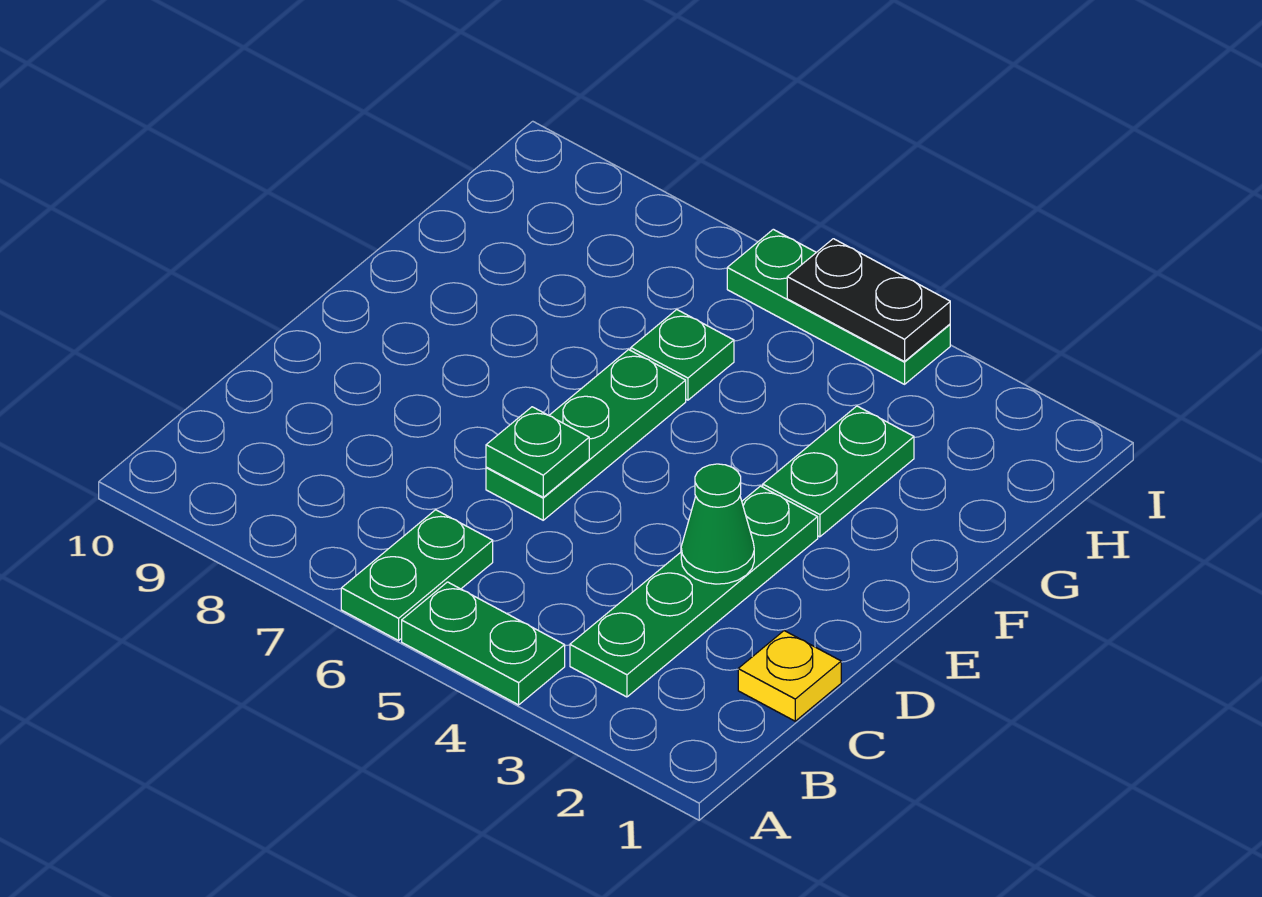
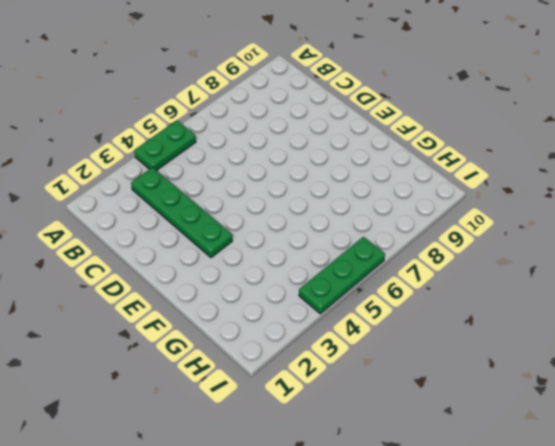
none -> green 1x2 plate [341,510,493,640]
none -> yellow 1x1 plate [738,631,841,721]

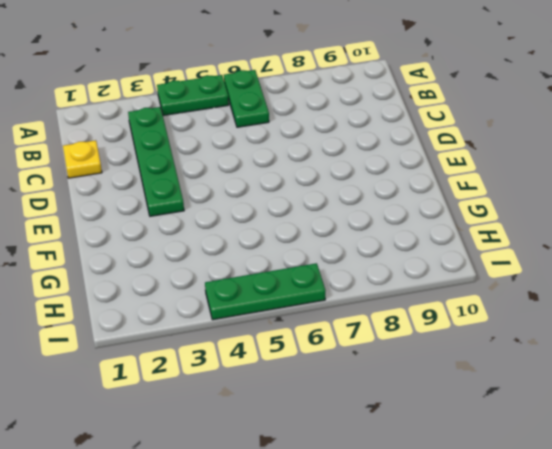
none -> green 1x3 plate [486,350,686,520]
none -> green 1x2 plate [763,406,914,537]

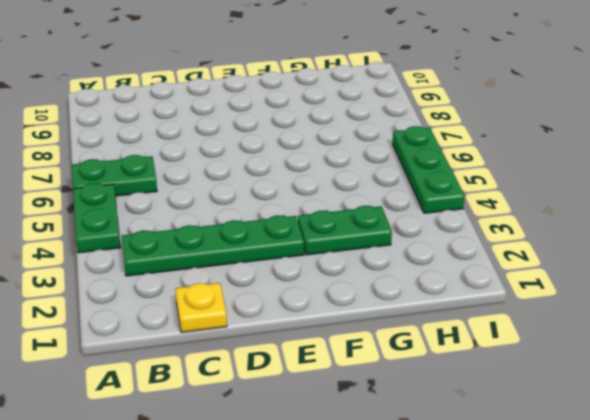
none -> green 1x3 plate [486,350,686,520]
none -> green 1x1 plate [631,310,734,400]

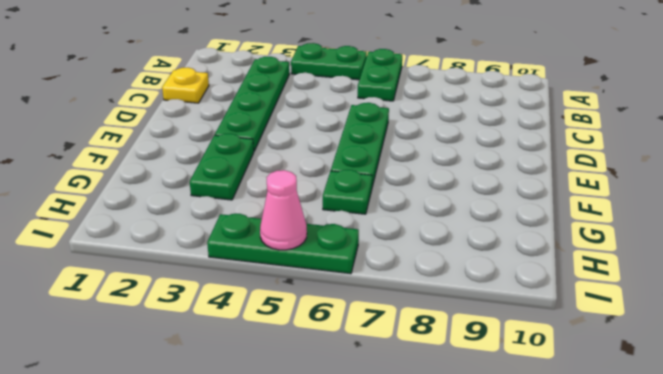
pink 1x1 cone [260,170,307,250] -> black 1x2 plate [787,239,950,361]
none -> green 1x1 cone [681,464,754,584]
none -> green 1x1 plate [486,407,589,497]

